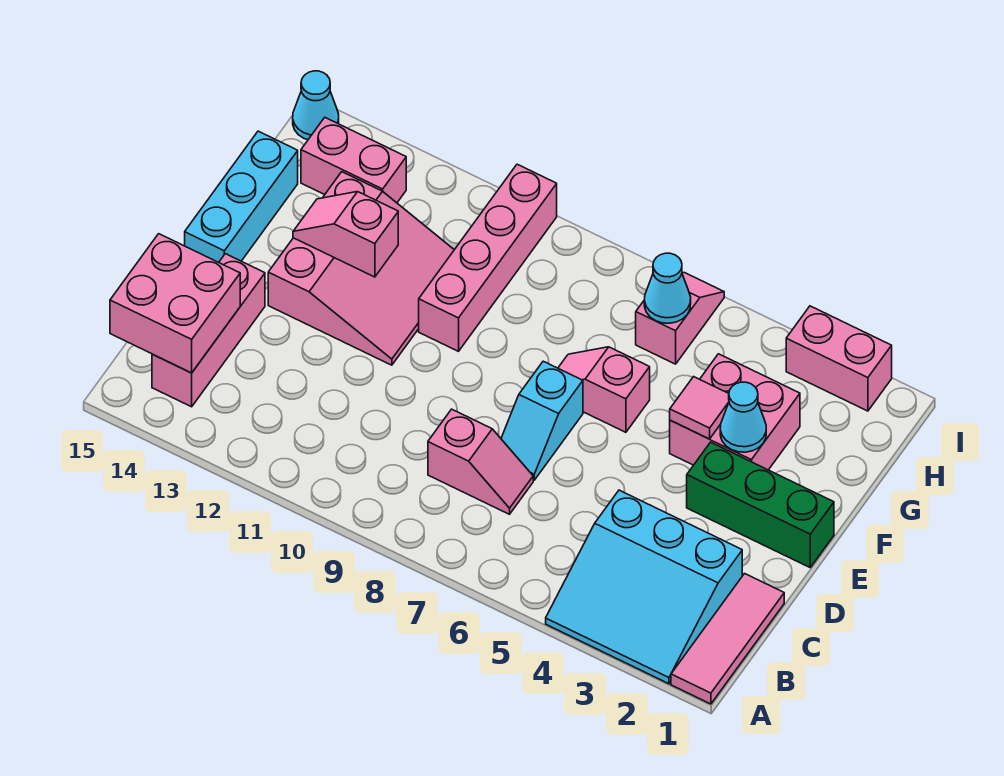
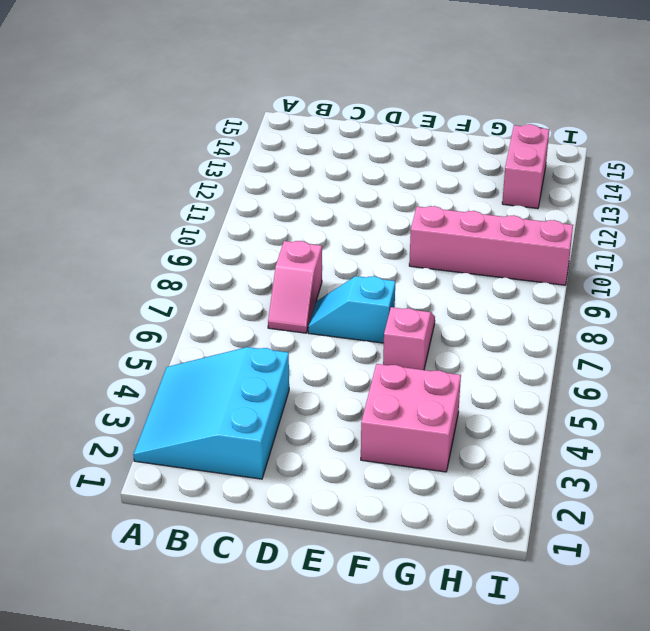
none -> pink 1x3 tile [671,574,784,704]
none -> pink 1x3 brick [152,254,265,407]
none -> green 1x3 brick [687,442,834,567]

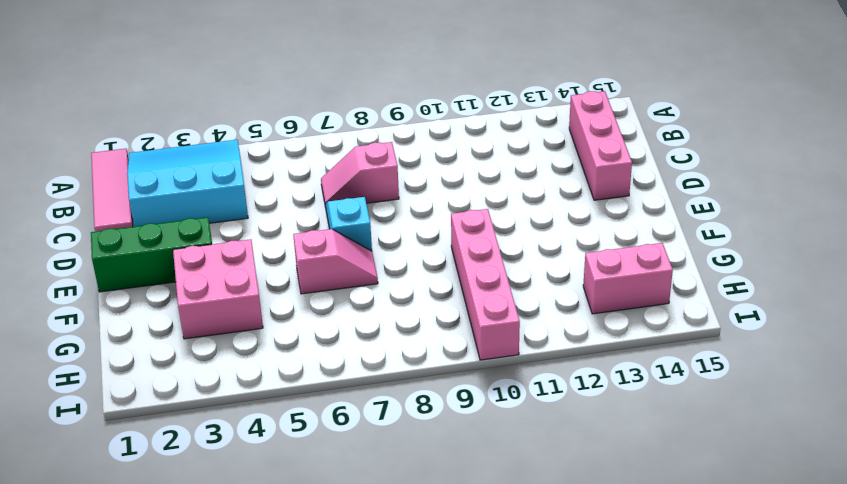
none -> pink 3x3 slope [268,172,454,365]
none -> cyan 1x3 brick [185,131,298,262]
none -> pink 1x2 slope [636,272,724,364]

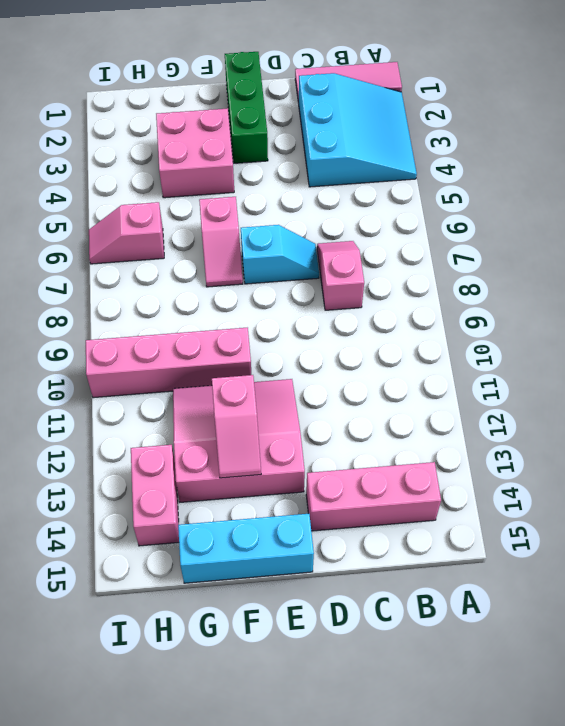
none -> pink 1x2 brick [786,306,892,411]
none -> cyan 1x1 cone [293,71,339,140]
none -> pink 2x2 brick [110,234,240,373]

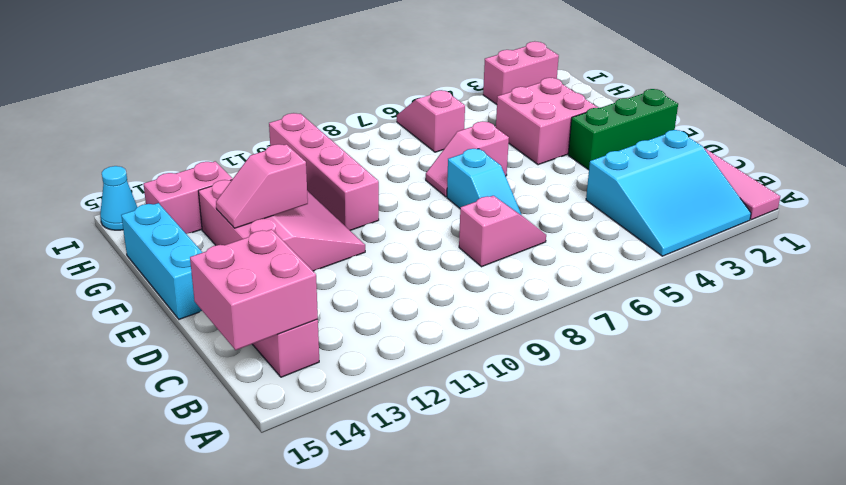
none -> cyan 1x1 cone [720,382,766,452]
none -> pink 1x1 tile [670,377,729,439]
none -> cyan 1x1 cone [644,253,691,323]

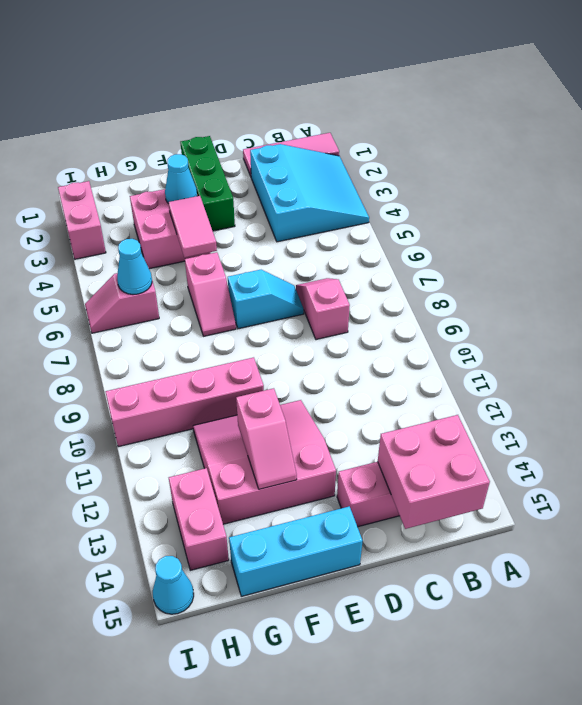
pink 1x2 tile [168,196,217,257] -> pink 1x1 tile [670,377,729,439]

